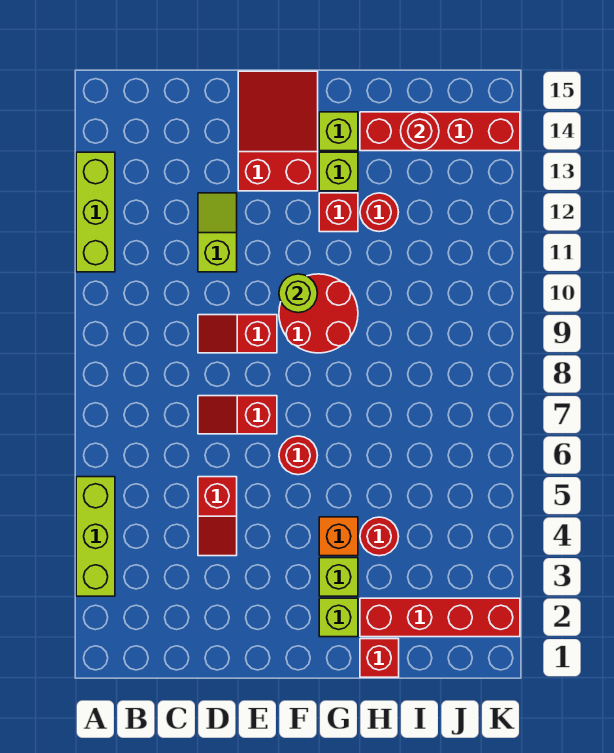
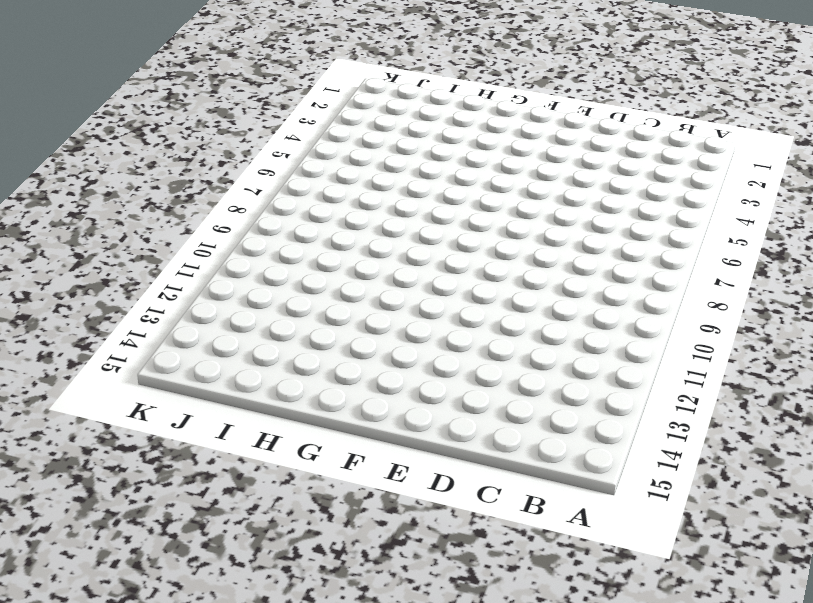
none -> lime 1x3 brick [76,477,115,596]
none -> lime 1x3 brick [76,152,115,272]
none -> red 1x2 slope [198,477,237,556]

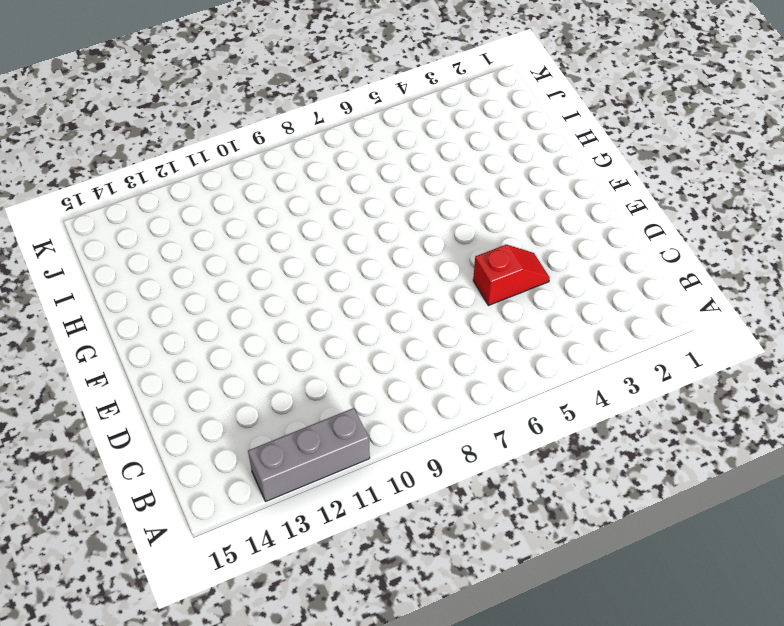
grey 1x3 brick [248,408,370,501] -> lime 1x3 brick [76,152,115,272]
none -> lime 1x3 brick [76,477,115,596]
none -> red 1x2 slope [198,396,277,434]
none -> red 1x2 slope [198,315,277,353]

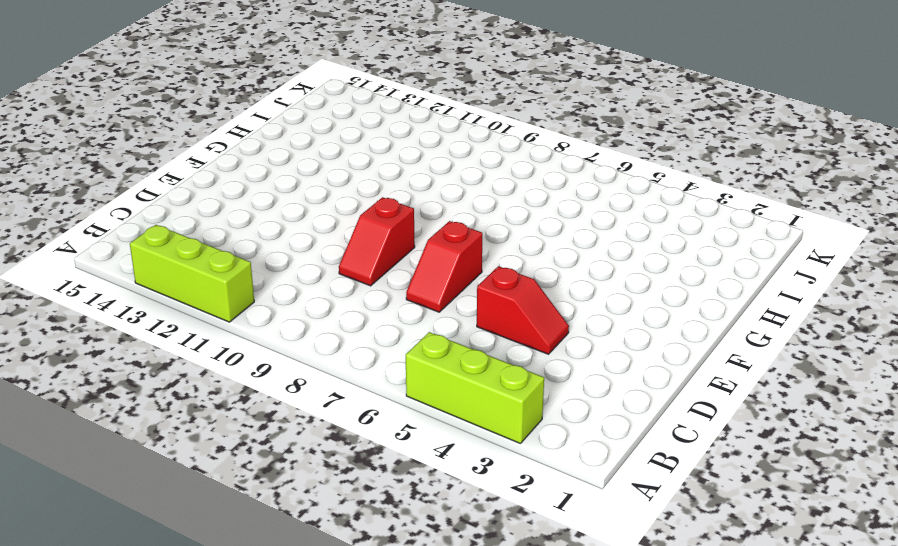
none -> lime 1x2 slope [198,193,237,272]
none -> red 2x3 slope [238,71,318,191]
none -> red 1x1 round brick [279,436,317,475]

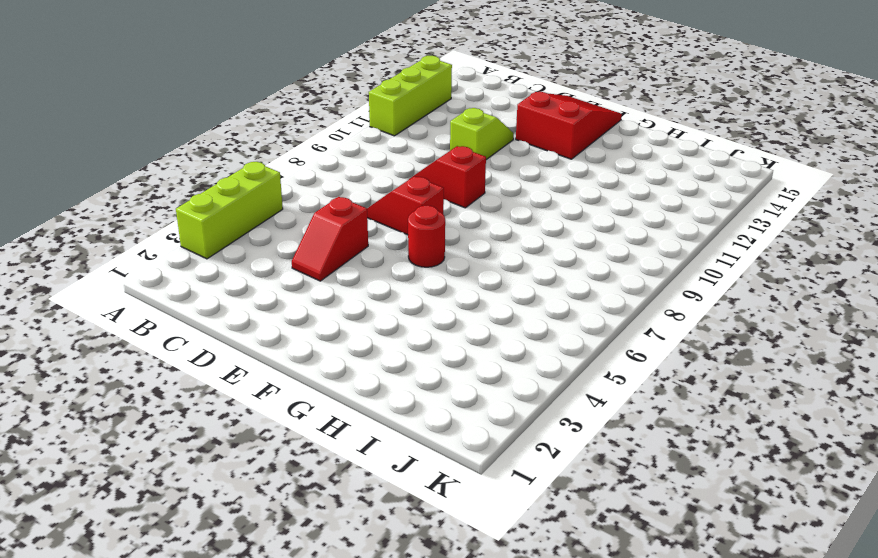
none -> red 2x2 round brick [279,274,358,353]
none -> lime 1x1 brick [319,598,358,637]
none -> lime 1x1 brick [319,558,358,596]

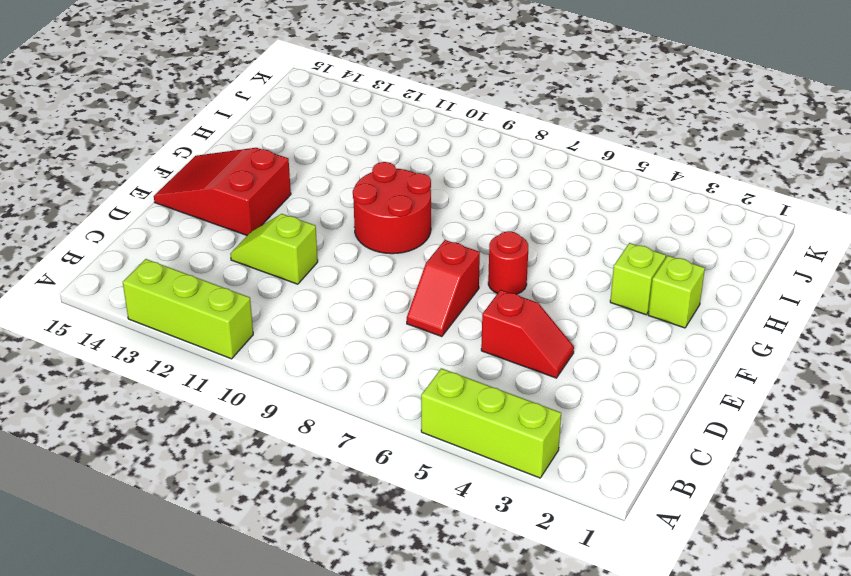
none -> red 1x2 slope [198,315,277,353]
none -> orange 1x1 brick [319,517,358,556]
none -> red 1x1 brick [319,193,358,232]

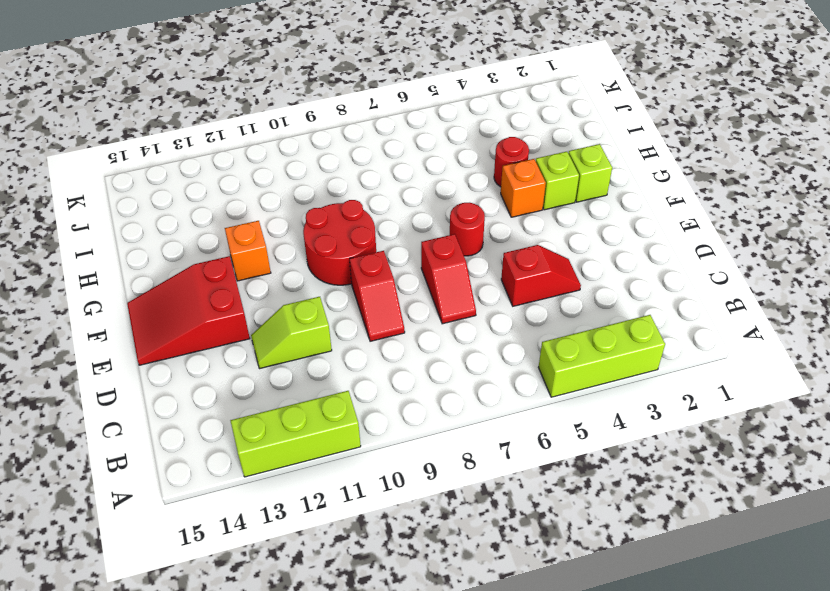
orange 1x1 brick [225,221,271,281] -> red 1x1 brick [319,193,358,232]
none -> lime 1x1 brick [319,152,358,191]
none -> lime 1x1 brick [319,112,358,151]
none -> red 1x1 brick [360,639,399,677]

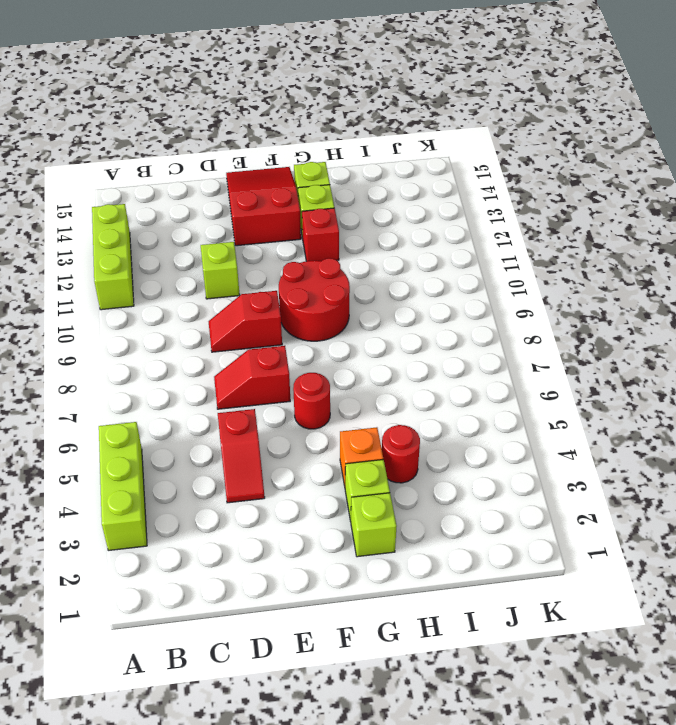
none -> red 1x1 brick [360,639,399,677]
none -> red 1x4 brick [360,598,520,637]
none -> red 1x1 round brick [360,193,399,232]

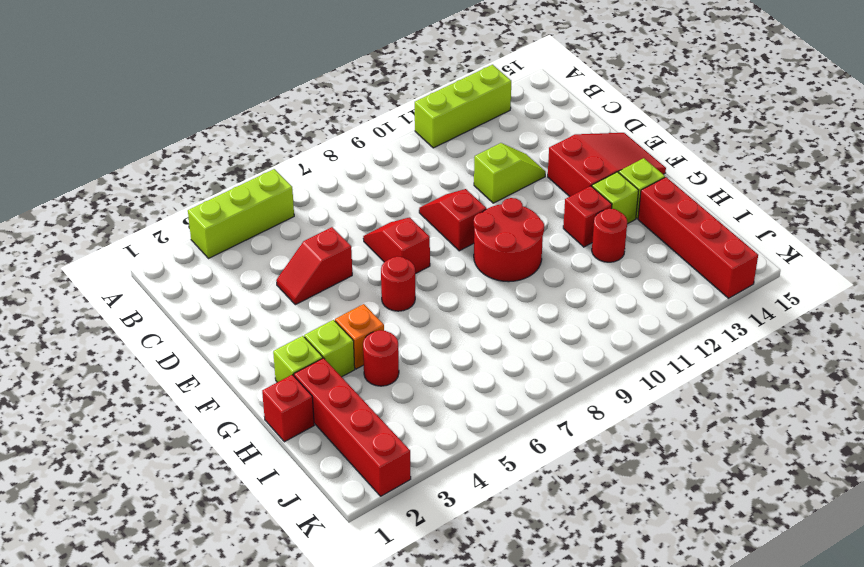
none -> lime 1x1 round brick [279,274,318,313]
none -> red 1x1 round brick [401,112,439,151]

